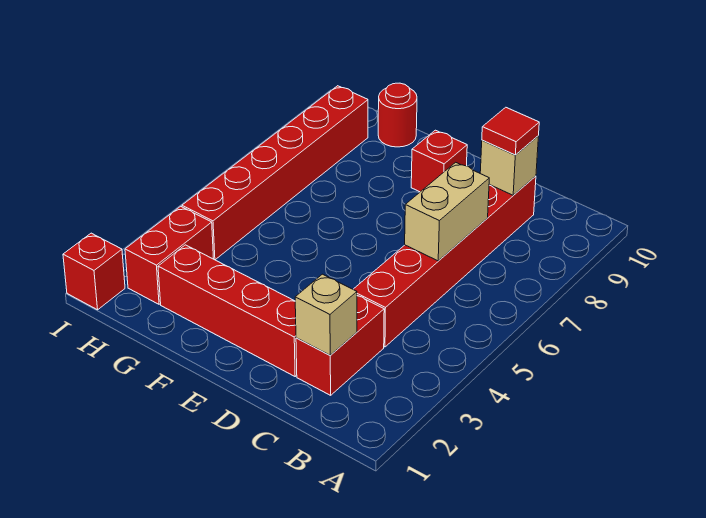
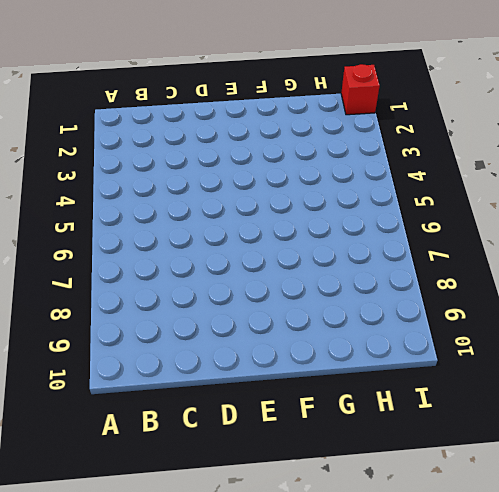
none -> red 1x2 brick [296,295,384,395]
none -> red 1x6 brick [353,176,536,347]
none -> red 1x4 brick [158,245,297,376]

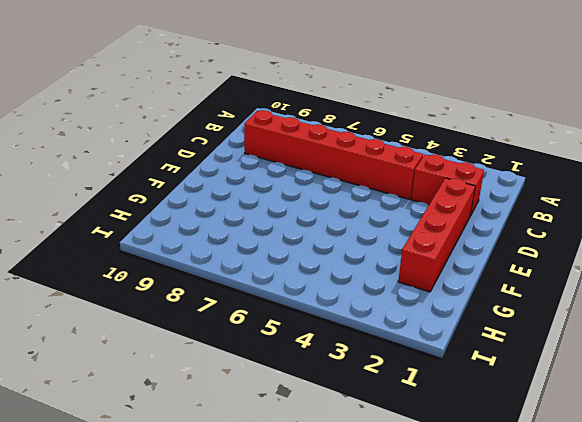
none -> red 1x1 brick [411,130,467,192]
none -> red 1x1 round brick [378,83,417,147]
none -> red 1x2 brick [125,206,214,304]

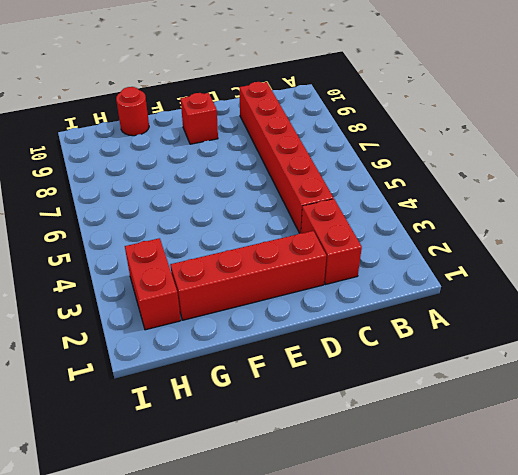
none -> red 1x6 brick [182,86,368,260]
none -> red 1x1 brick [63,233,125,310]
none -> tan 1x1 brick [295,274,357,355]

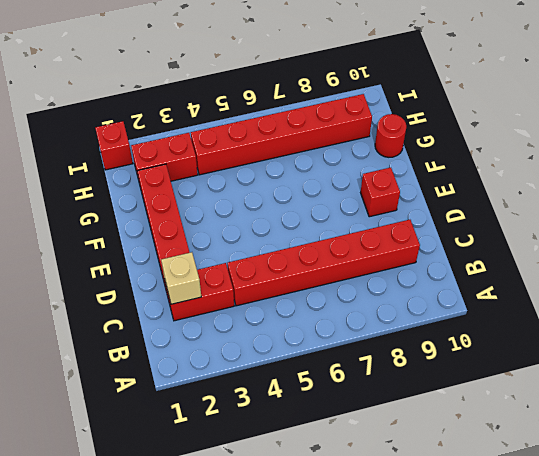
none -> tan 1x2 brick [405,162,489,261]
none -> tan 1x1 brick [480,136,538,195]
none -> red 1x1 tile [482,107,539,155]

